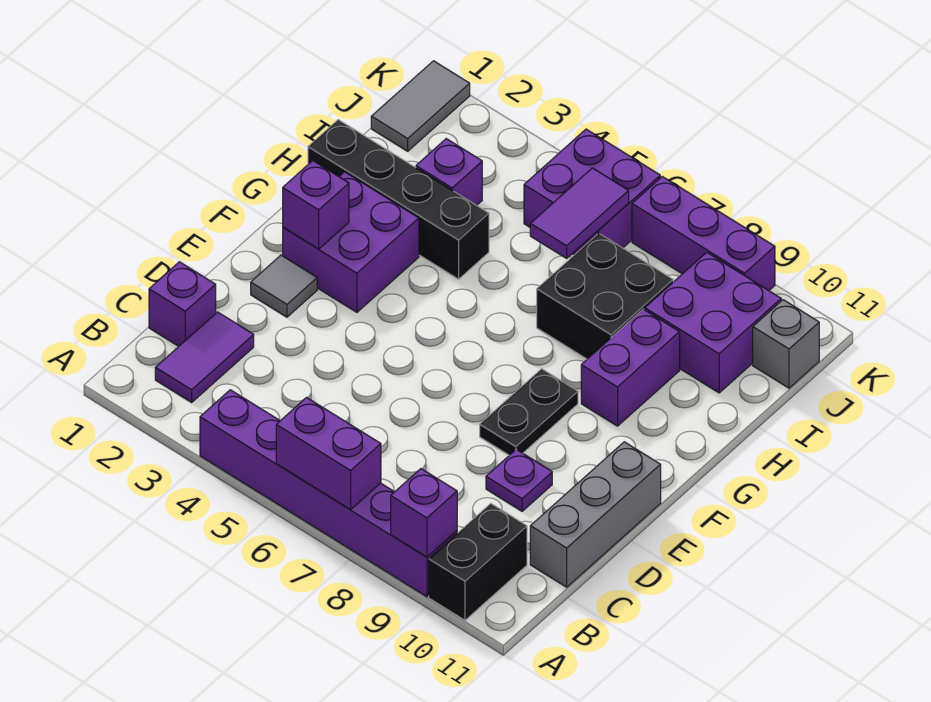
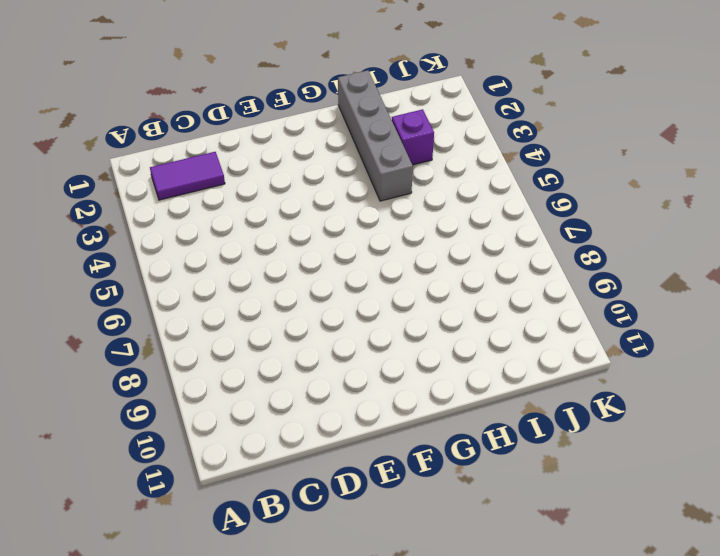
grey 1x4 brick [338,70,413,201] -> black 1x4 brick [308,120,489,279]
none -> purple 1x6 brick [200,390,457,597]
none -> black 1x2 brick [429,504,527,620]
none -> purple 1x1 brick [149,262,216,346]

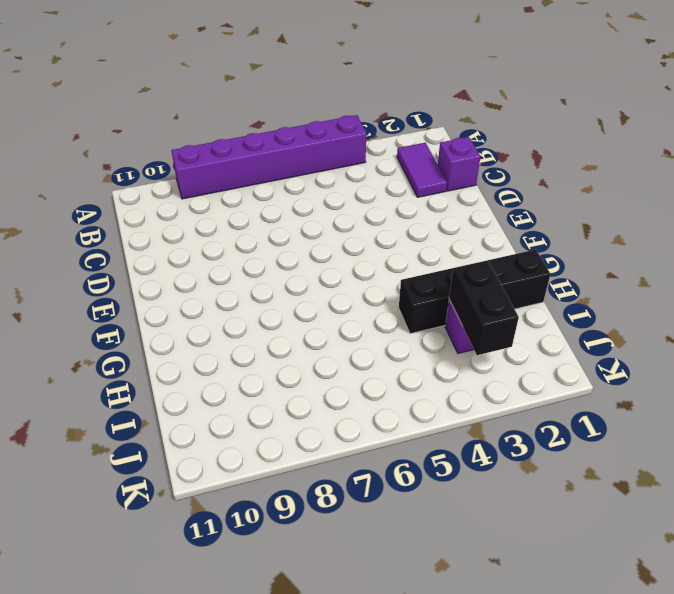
black 1x2 brick [449,261,519,355] -> black 1x2 brick moved to [429,504,527,620]
none -> grey 1x3 brick [530,442,661,587]
none -> purple 1x1 plate [486,449,552,511]
none -> grey 1x1 tile [251,255,317,317]

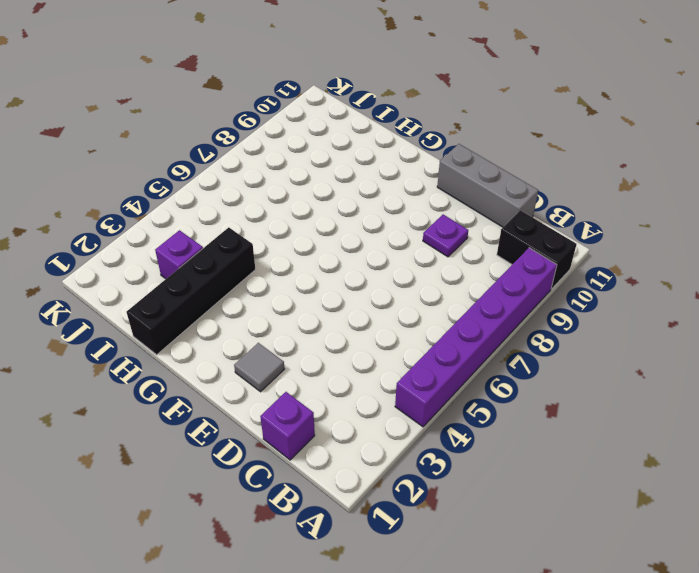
none -> purple 1x2 tile [155,312,254,402]
none -> black 1x2 plate [480,369,578,455]
none -> purple 2x2 brick [283,172,419,312]

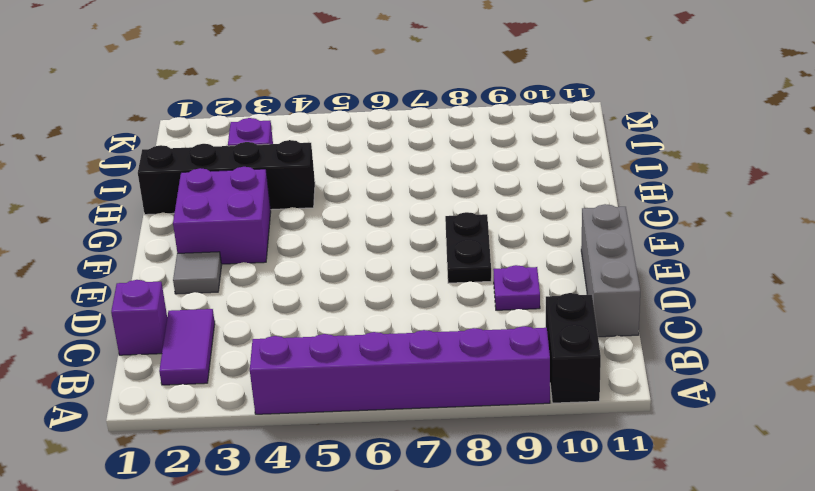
none -> purple 1x2 brick [581,309,680,426]
none -> black 2x2 brick [537,233,673,359]
none -> purple 2x2 brick [645,252,781,393]

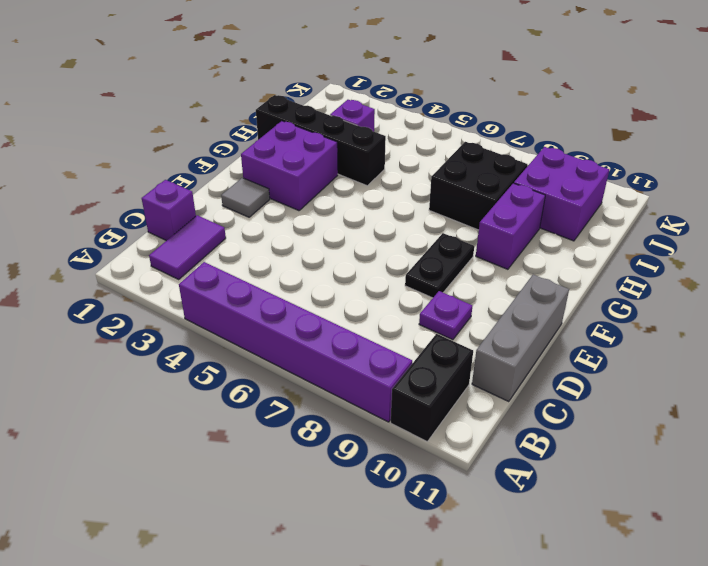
none -> grey 1x2 tile [371,61,470,151]
none -> purple 2x2 brick [524,129,660,255]
none -> grey 1x1 brick [753,300,819,388]

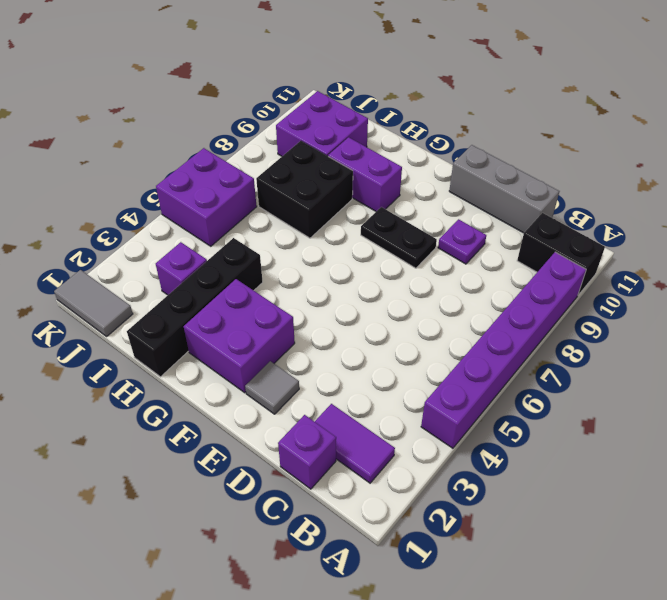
none -> grey 1x1 brick [753,300,819,388]
none -> purple 1x3 brick [632,176,775,290]
none -> purple 1x2 brick [276,398,381,510]

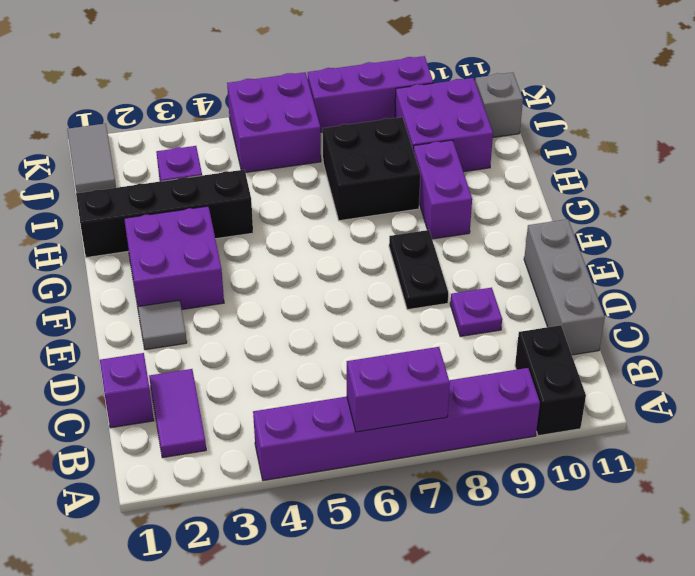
none -> purple 1x1 brick [391,469,457,557]
none -> purple 1x1 brick [283,161,349,249]
none -> purple 1x2 tile [530,168,629,258]

